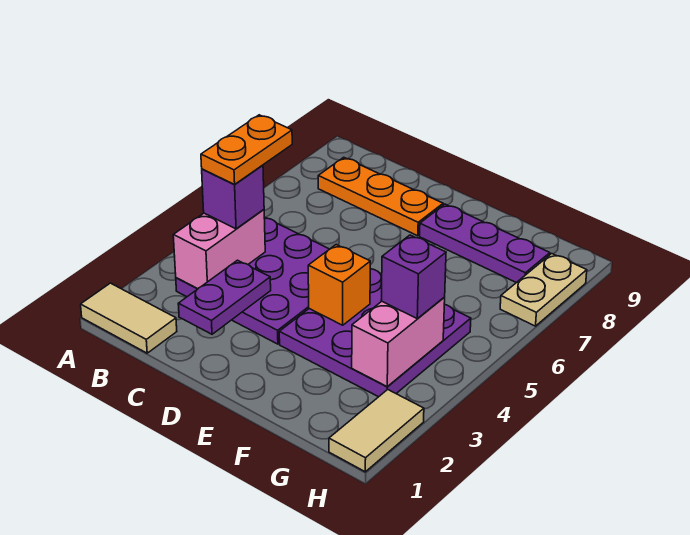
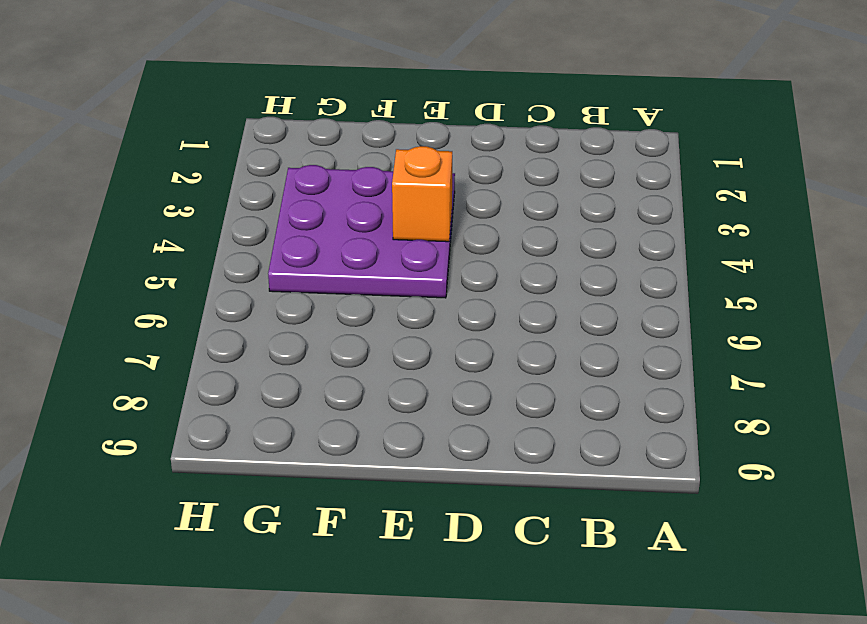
none -> tan 1x2 tile [81,283,177,353]
none -> purple 3x3 plate [176,217,329,344]
none -> orange 1x3 plate [318,157,443,236]

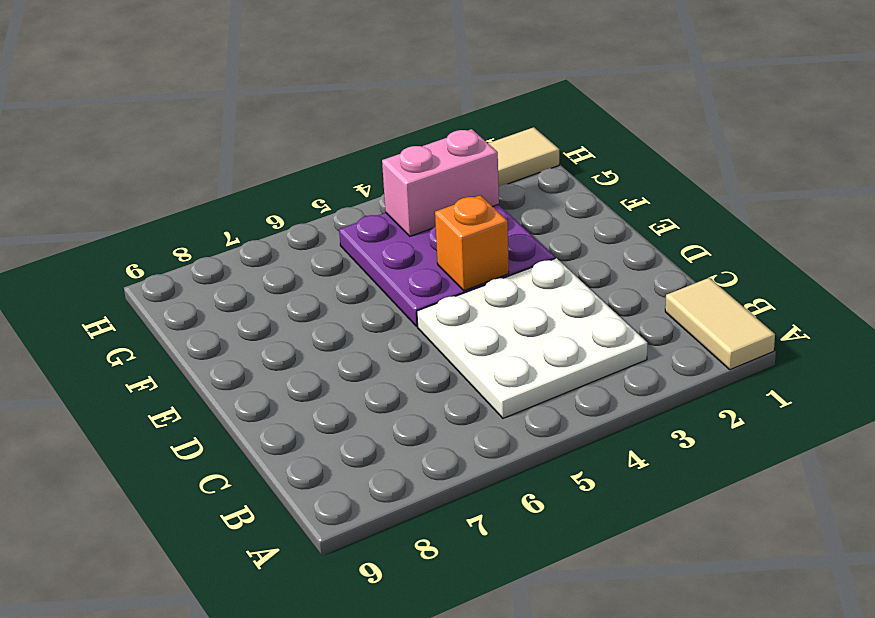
white 3x3 plate [417,258,647,418] -> purple 3x3 plate [176,217,329,344]
none -> orange 1x3 plate [318,157,443,236]
none -> purple 1x3 plate [420,204,550,283]
none -> tan 1x2 plate [500,254,587,326]

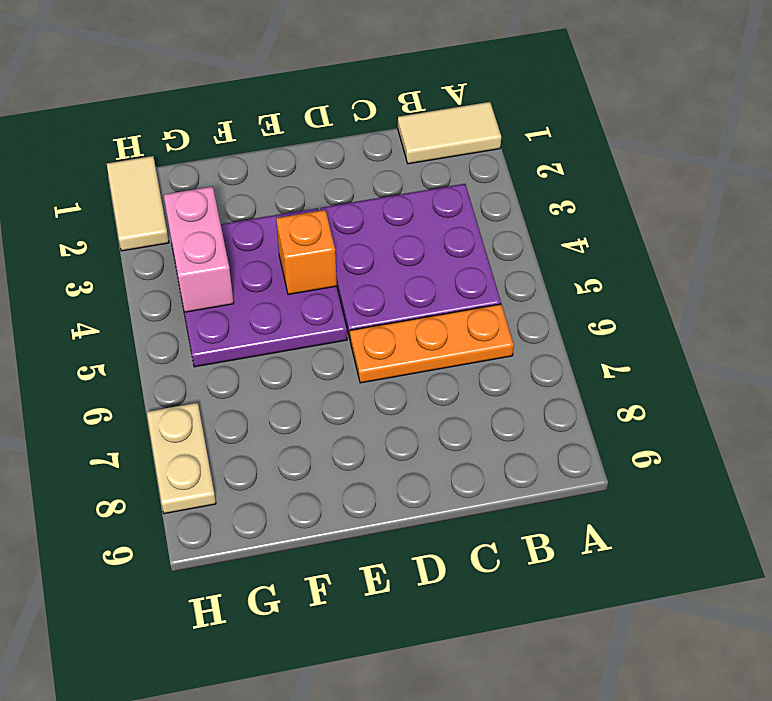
orange 1x3 plate [350,304,514,383] -> orange 1x3 plate moved to [318,157,443,236]
none -> purple 1x3 plate [420,204,550,283]
none -> pink 1x2 brick [173,210,265,289]
none -> purple 1x2 plate [178,260,271,334]

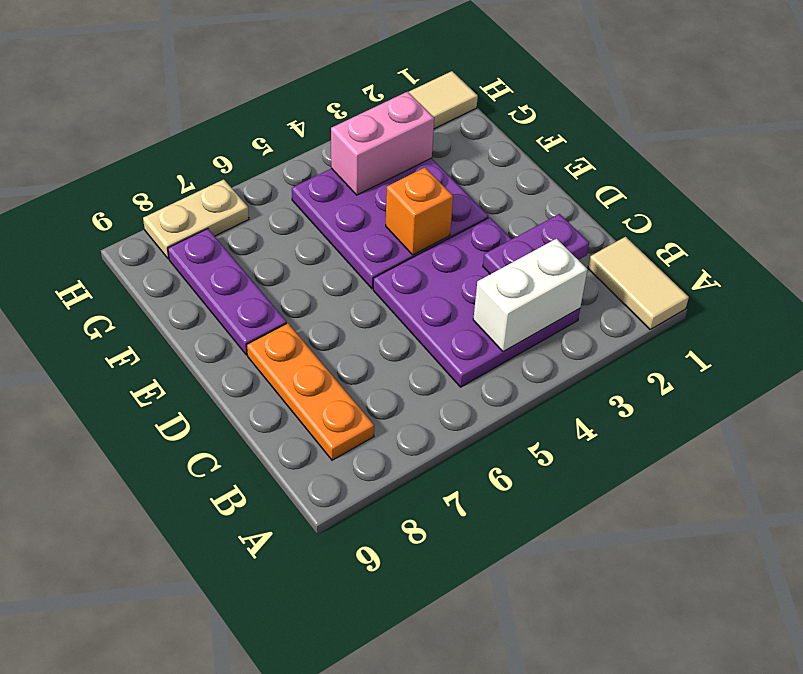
white 1x2 brick [473,239,587,352] -> pink 1x2 brick [173,210,265,289]
none -> purple 1x1 brick [202,165,264,229]
none -> purple 1x1 brick [381,235,446,318]
none -> orange 1x2 plate [201,115,292,184]

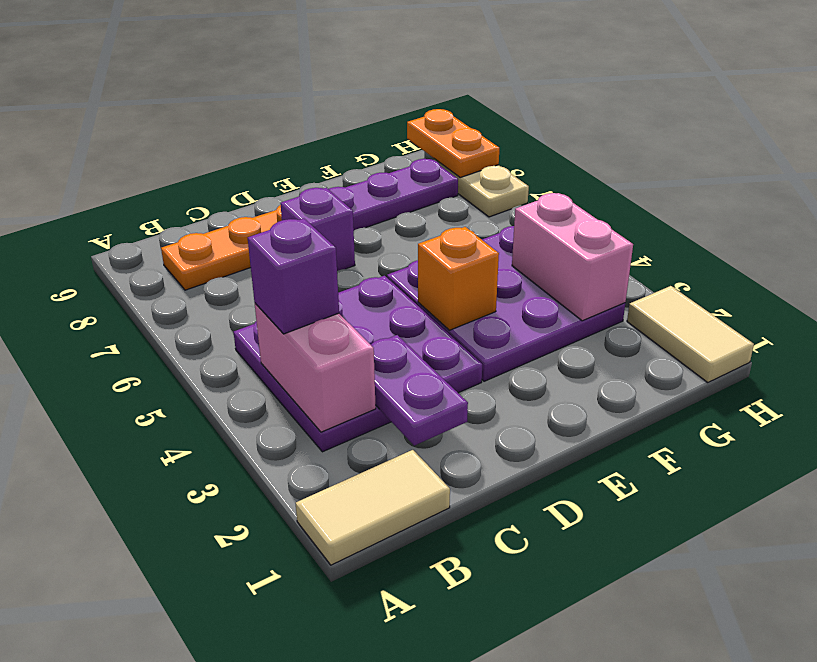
purple 1x1 brick [280,188,355,271] -> purple 1x1 brick moved to [381,235,446,318]
orange 1x2 plate [407,109,499,178] -> orange 1x2 plate moved to [201,115,292,184]

